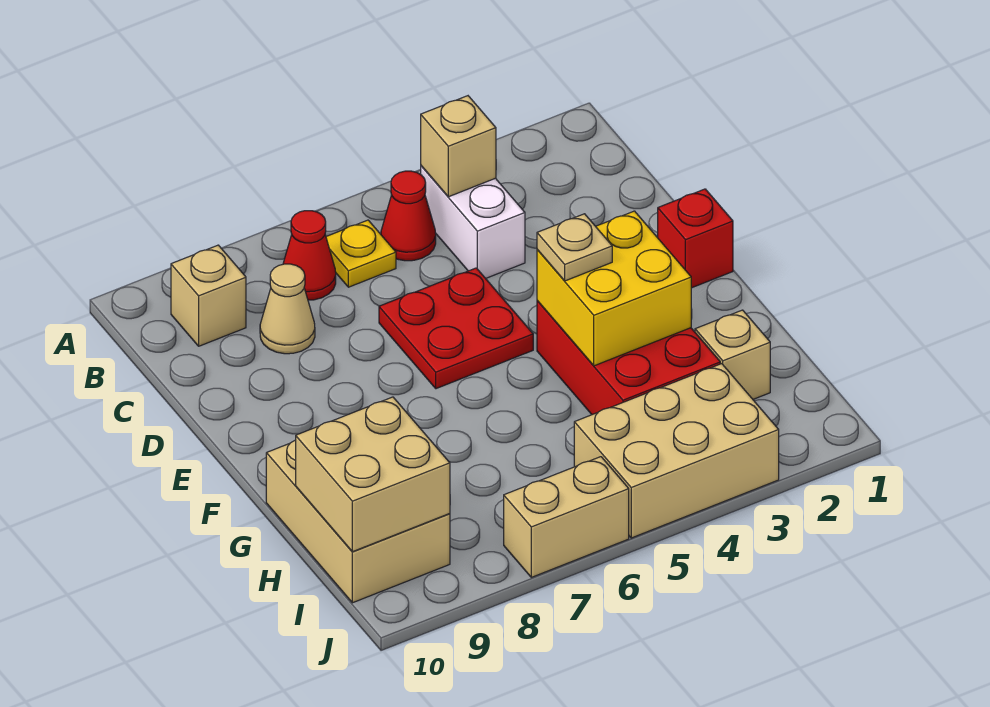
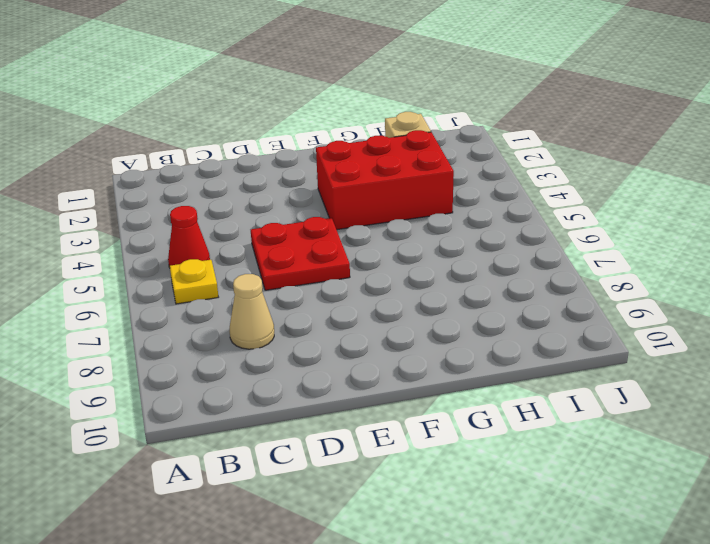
none -> white 1x2 brick [421,166,525,278]
none -> red 1x1 cone [283,211,336,300]
none -> tan 1x1 brick [171,245,246,346]

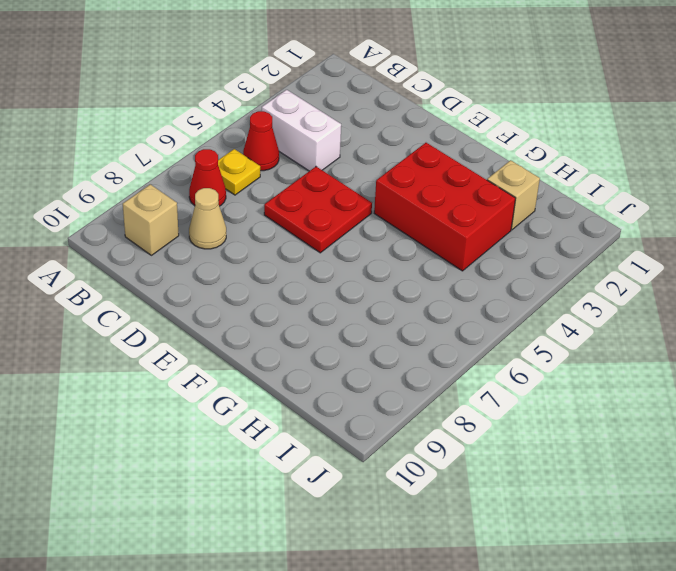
none -> red 1x1 brick [658,189,733,288]
none -> tan 2x3 brick [266,440,450,603]
none -> tan 2x3 brick [574,364,779,538]

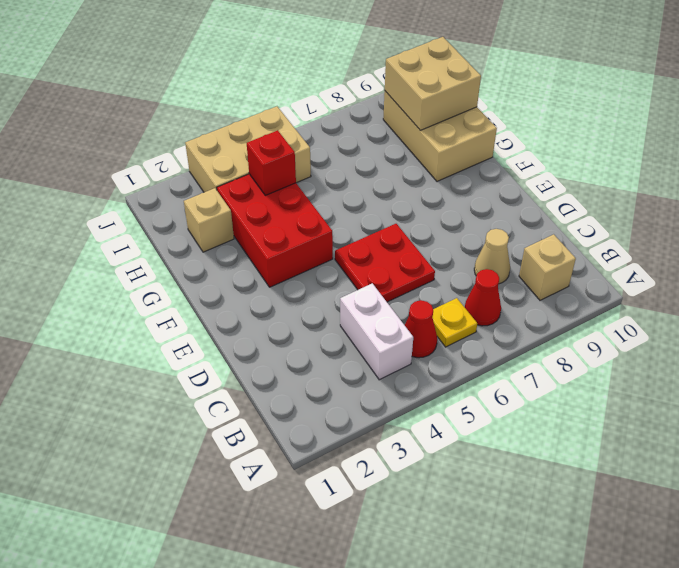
red 1x1 brick [247,130,296,195] -> red 1x1 brick moved to [658,189,733,288]
none -> tan 1x2 brick [504,457,629,577]
none -> tan 1x1 brick [421,96,496,197]
none -> yellow 2x2 brick [537,211,691,366]

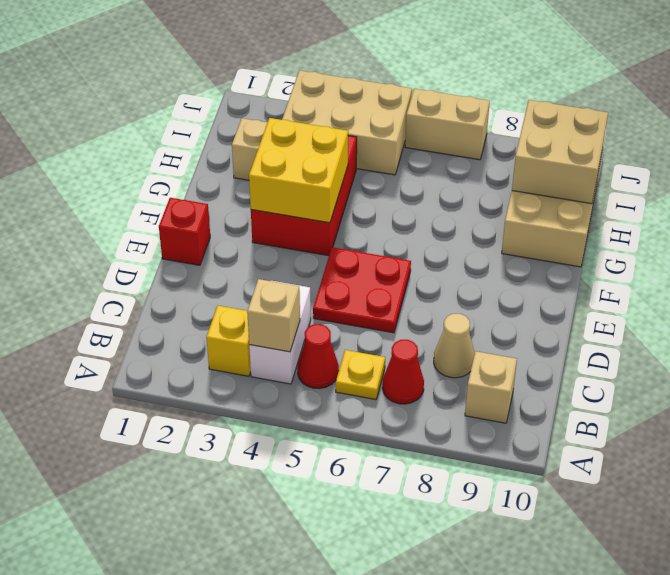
yellow 1x1 brick [206,306,251,376] -> none
none -> tan 1x1 plate [537,214,612,281]

